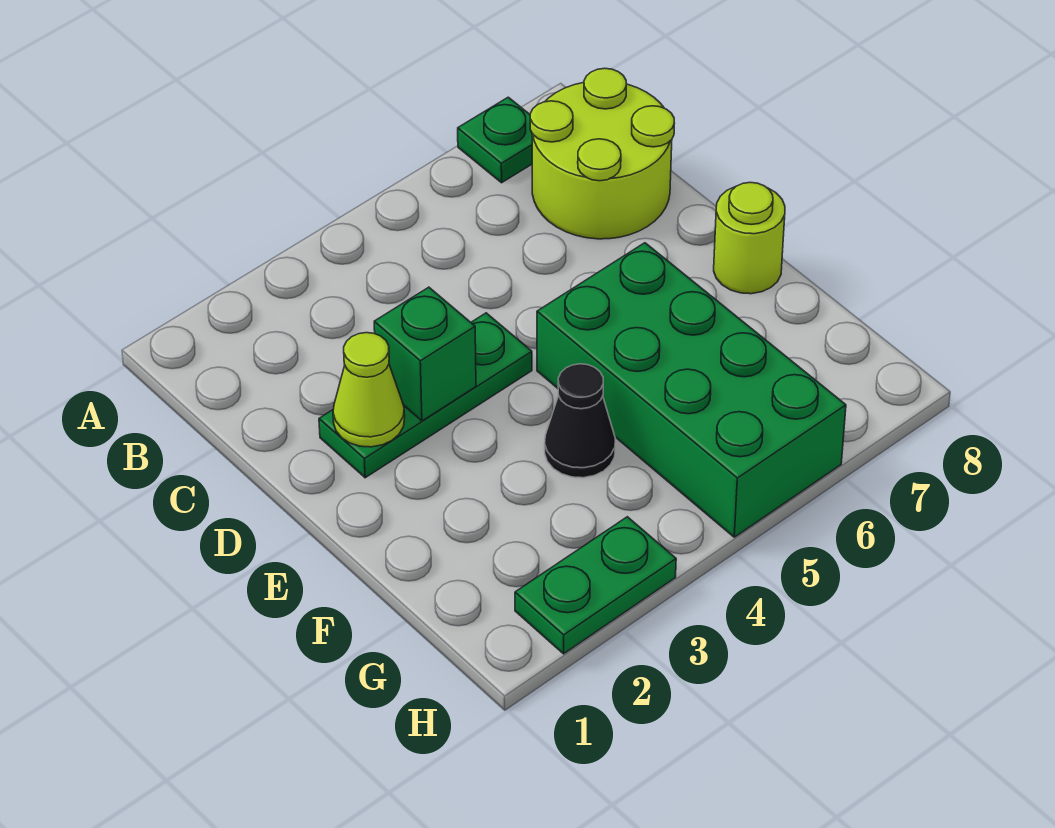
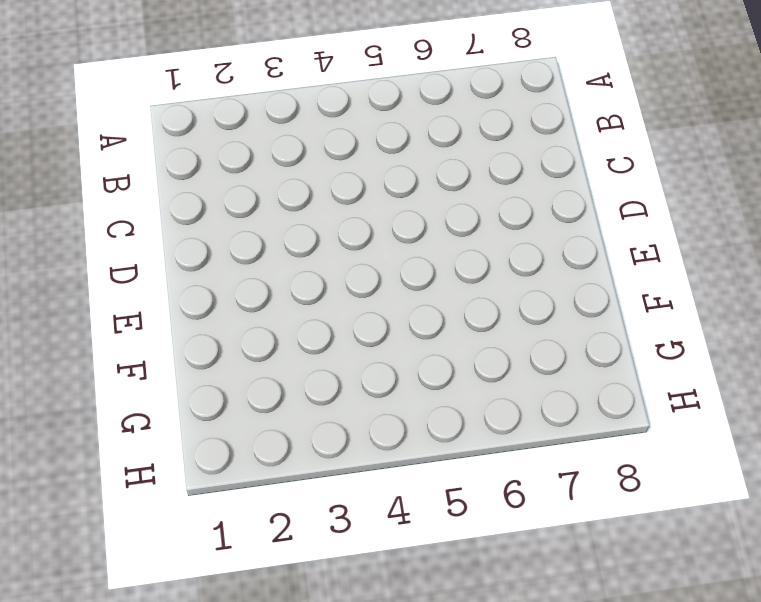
none -> green 1x1 plate [458,97,532,183]
none -> lime 2x2 round brick [530,68,674,239]

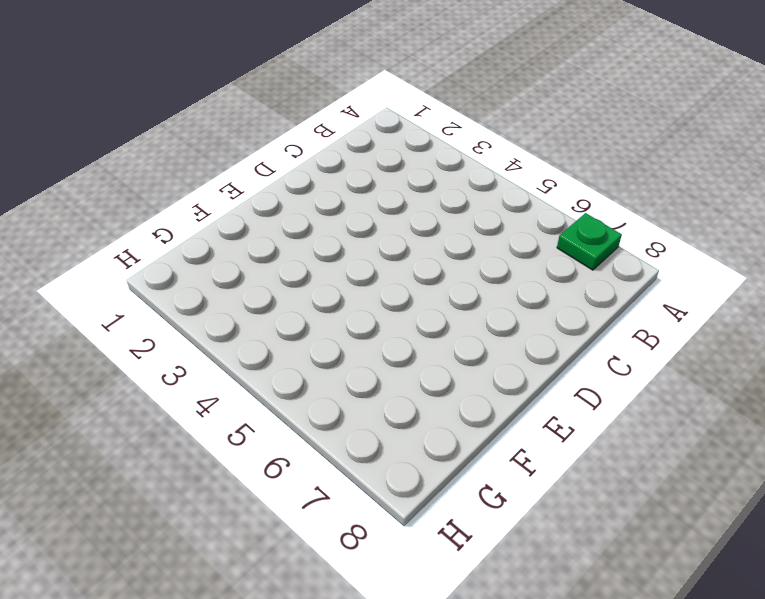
none -> lime 2x2 round brick [530,68,674,239]
none -> green 1x3 plate [319,313,532,478]

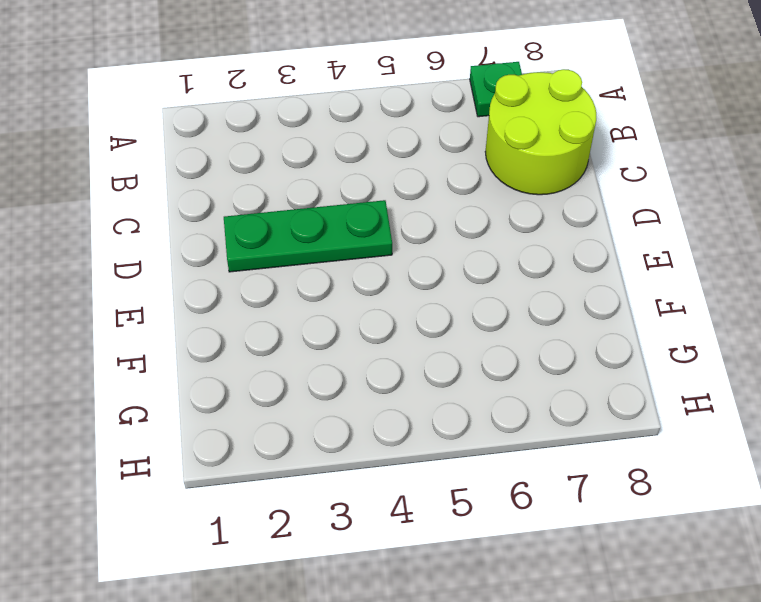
none -> green 2x4 brick [537,243,846,537]
none -> lime 1x1 round brick [714,182,785,294]

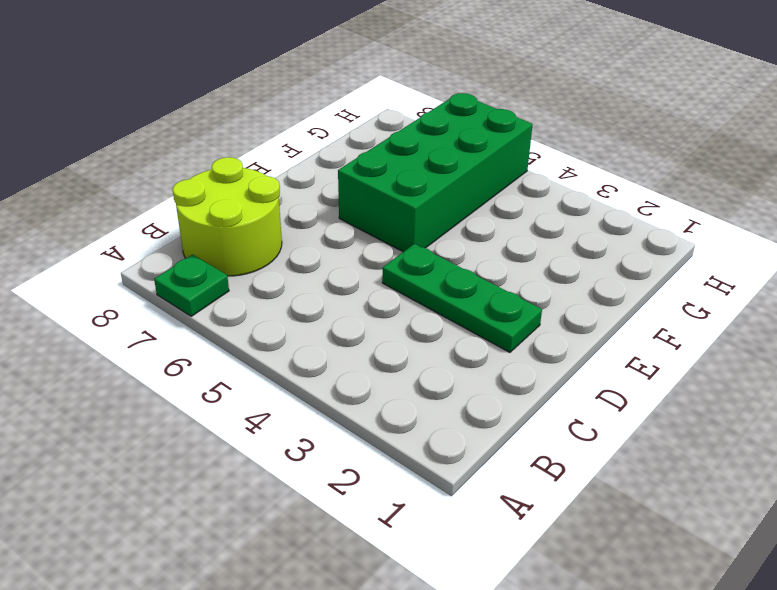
none -> lime 1x1 round brick [714,182,785,294]
none -> black 1x1 cone [545,364,615,478]

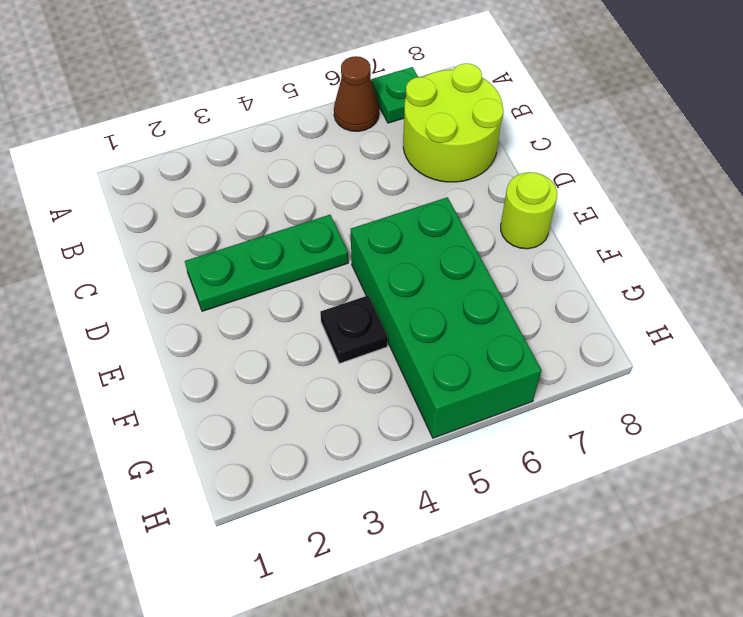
brown 1x1 cone [334,56,379,131] -> none
black 1x1 plate [320,296,388,364] -> black 1x1 cone [545,364,615,478]
none -> green 1x2 plate [515,517,676,654]
none -> lime 1x1 cone [333,333,405,447]

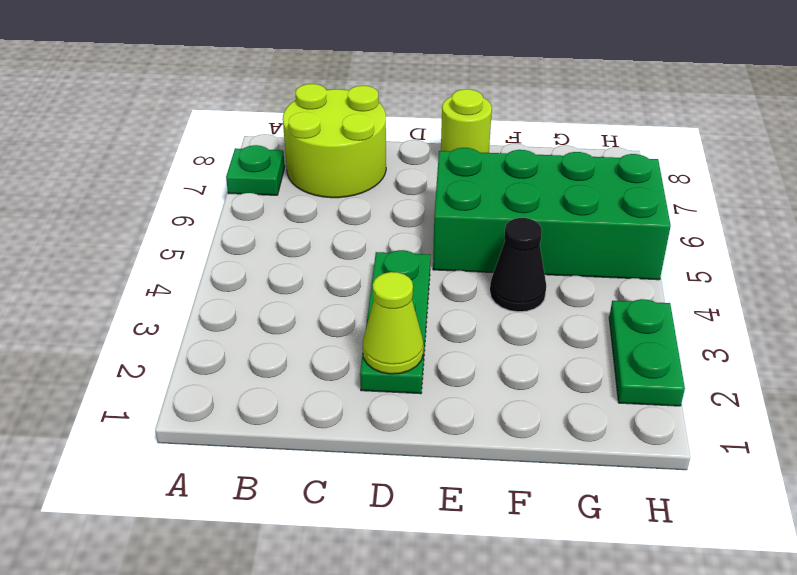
none -> green 1x1 brick [374,287,476,421]

